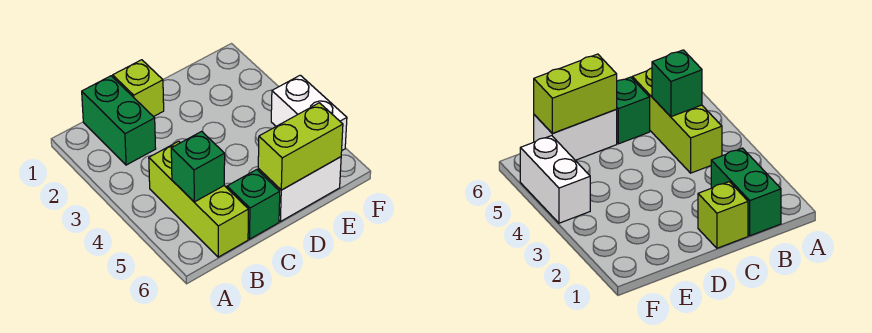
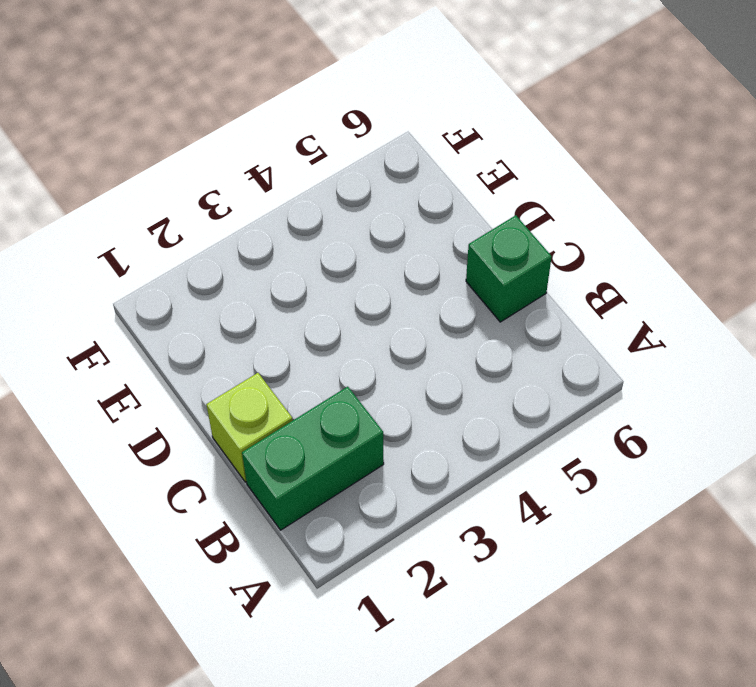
none -> lime 1x3 brick [149,141,248,257]
none -> white 1x2 brick [258,157,341,222]

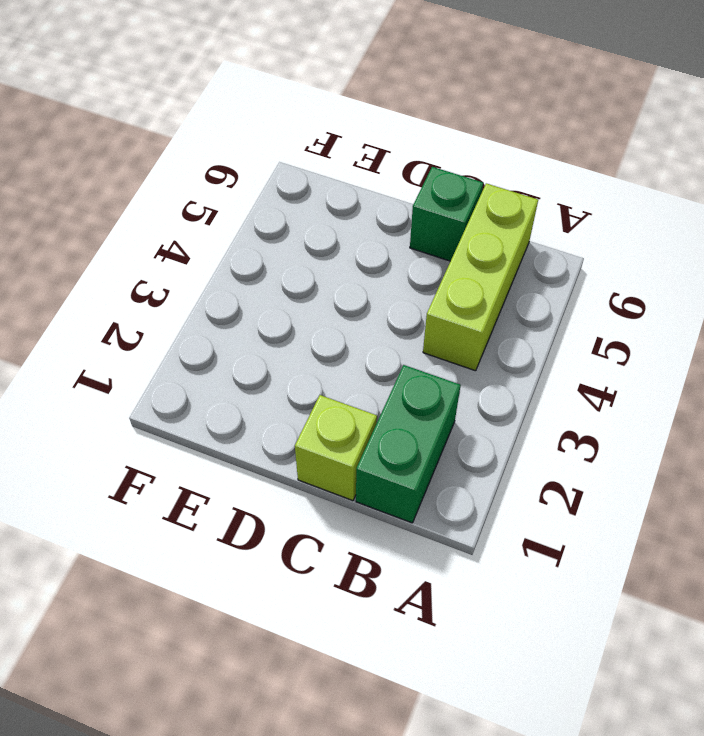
none -> white 1x2 brick [258,157,341,222]
none -> white 1x2 brick [271,75,347,150]

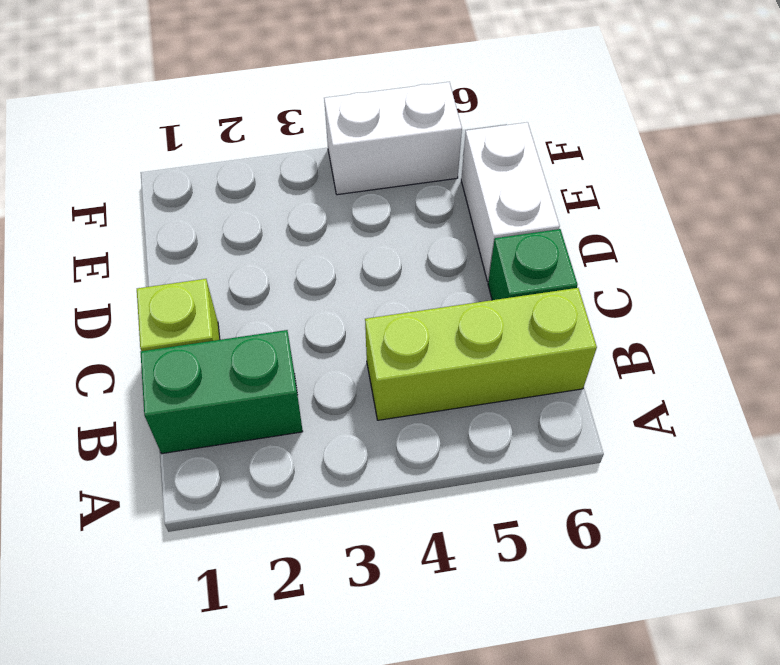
none -> green 1x1 brick [171,131,225,202]
none -> lime 1x2 brick [258,103,343,190]

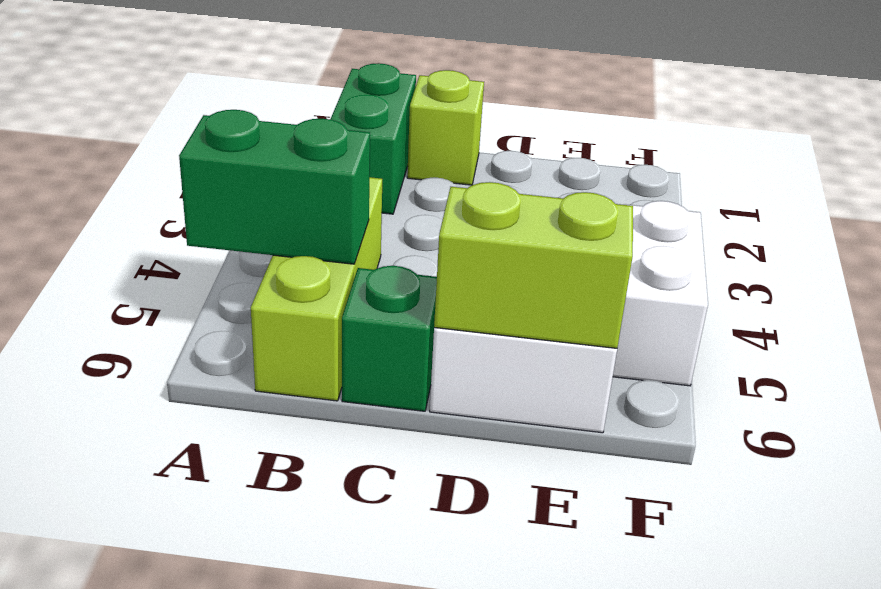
green 1x2 brick [179,110,370,264] -> green 1x1 brick [171,131,225,202]

